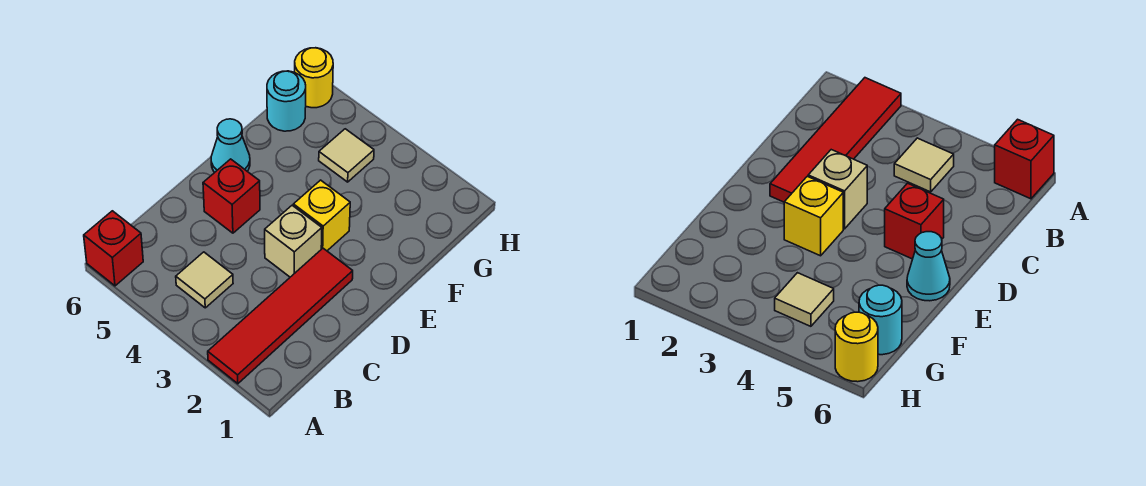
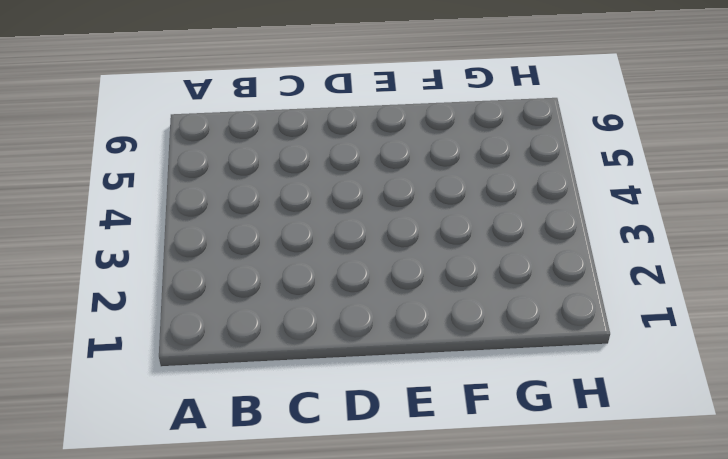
none -> red 1x4 tile [208,248,353,384]
none -> red 1x1 brick [84,211,143,286]

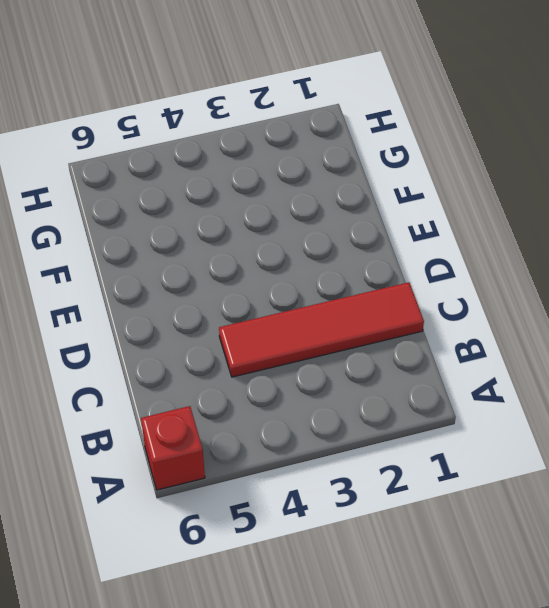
red 1x4 tile [219,282,424,377] -> red 1x4 tile turned to [208,248,353,384]
none -> tan 1x1 tile [176,252,233,308]
none -> tan 1x1 brick [265,205,322,277]

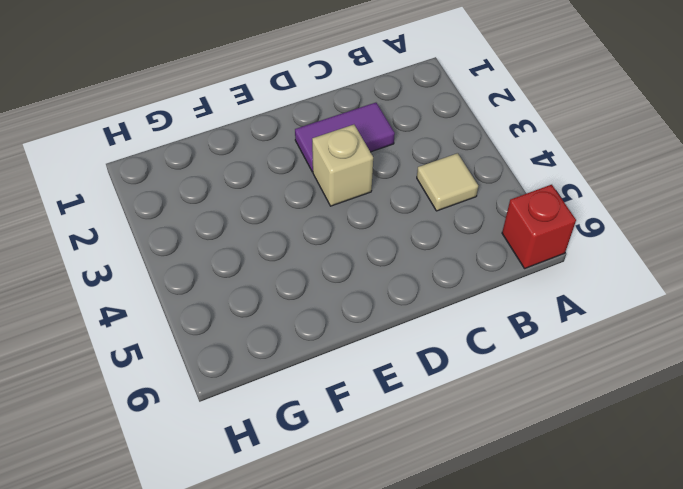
purple 1x2 tile [295,103,395,172] -> red 1x4 tile [208,248,353,384]
none -> red 1x1 brick [203,159,260,233]
none -> yellow 1x1 brick [293,180,350,251]

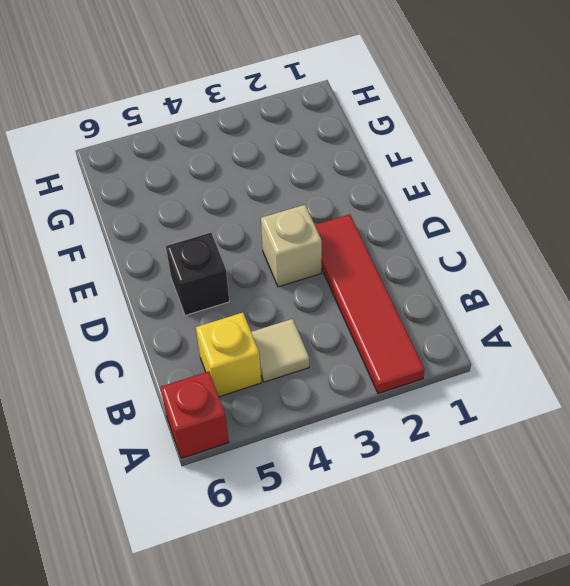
yellow 1x1 brick [196,313,261,397] -> yellow 1x1 brick moved to [293,180,350,251]
black 1x1 brick [166,233,229,315] -> red 1x1 brick [203,159,260,233]
none -> cyan 1x1 cone [211,119,250,172]
none -> tan 1x1 tile [319,129,374,182]

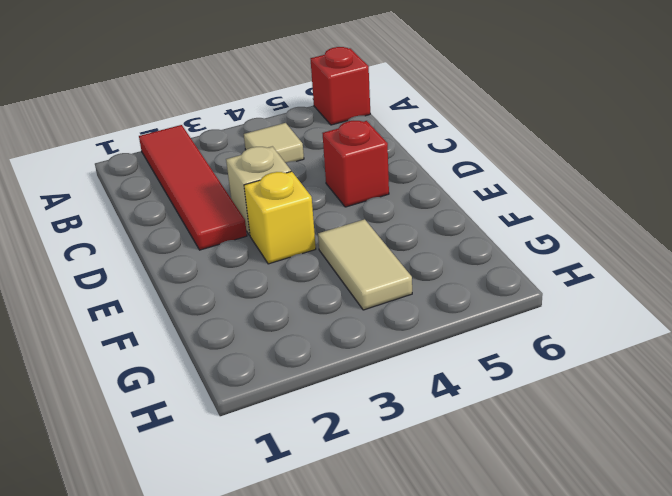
tan 1x2 tile [318,219,412,310] -> tan 1x1 tile [319,129,374,182]
none -> cyan 1x1 cone [211,119,250,172]
none -> cyan 1x1 round brick [267,71,306,131]

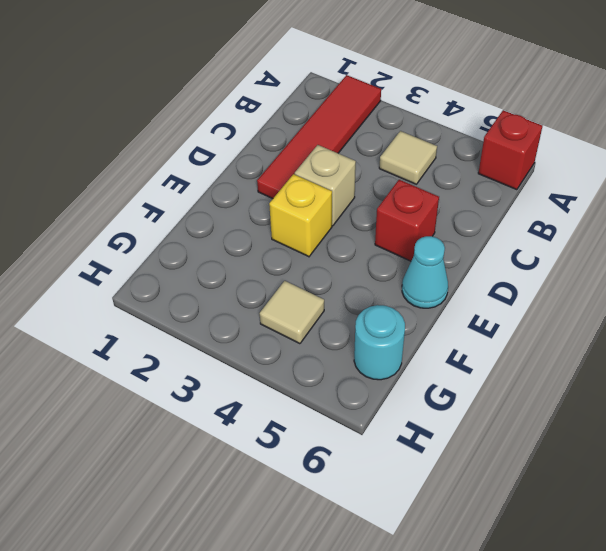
none -> yellow 1x1 round brick [295,48,333,108]

